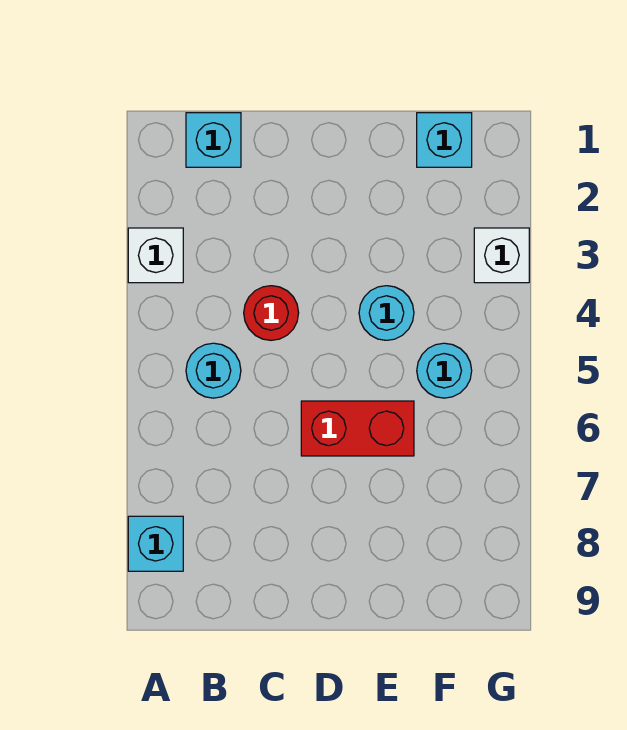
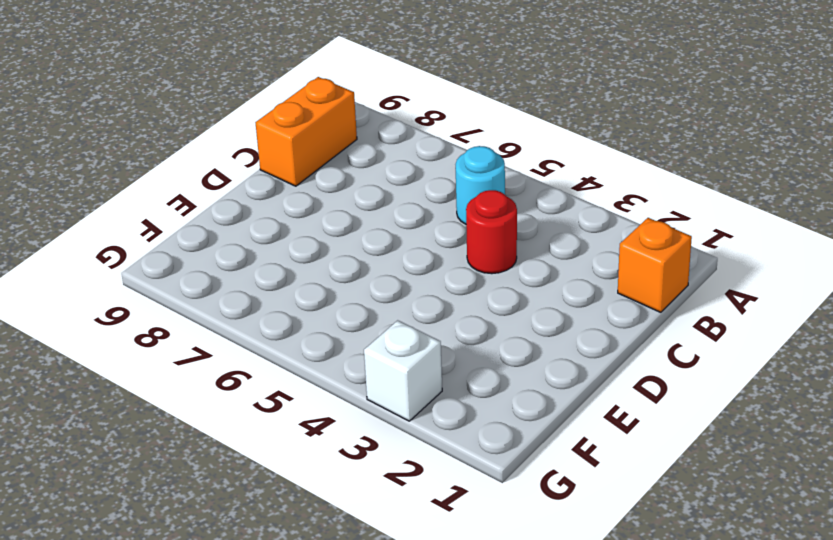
orange 1x1 brick [618,218,692,312] -> cyan 1x1 brick [186,113,241,167]
orange 1x2 brick [256,77,357,186] -> none
none -> white 1x1 brick [128,228,183,283]
none -> cyan 1x1 brick [128,516,183,571]

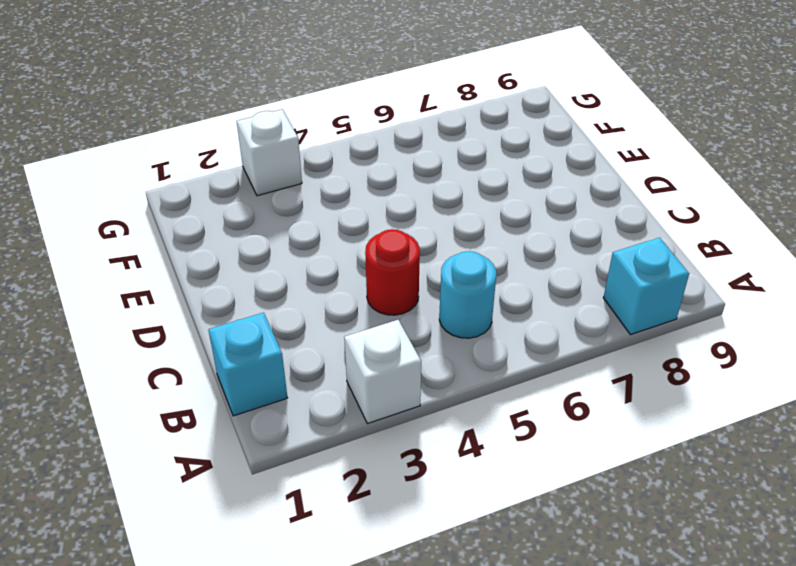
none -> red 1x2 brick [301,401,414,456]
none -> cyan 1x1 round brick [359,286,414,340]

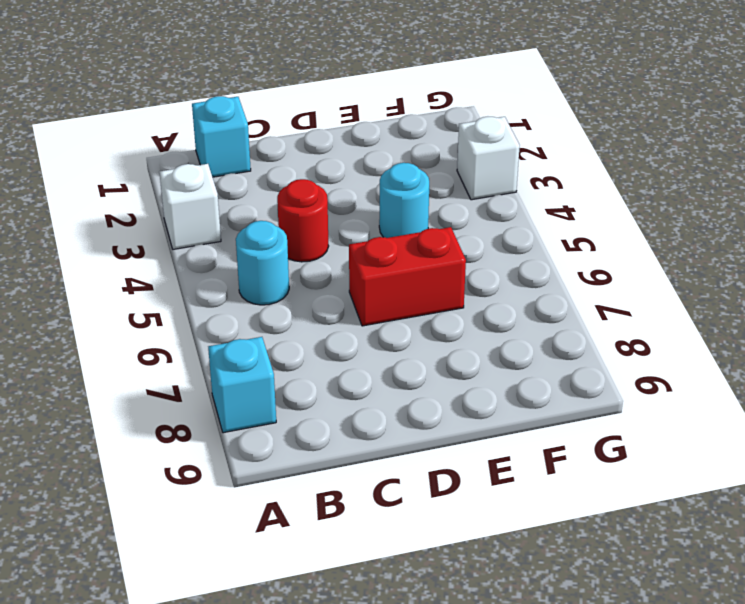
none -> cyan 1x1 brick [417,113,472,167]
none -> cyan 1x1 round brick [417,343,472,398]

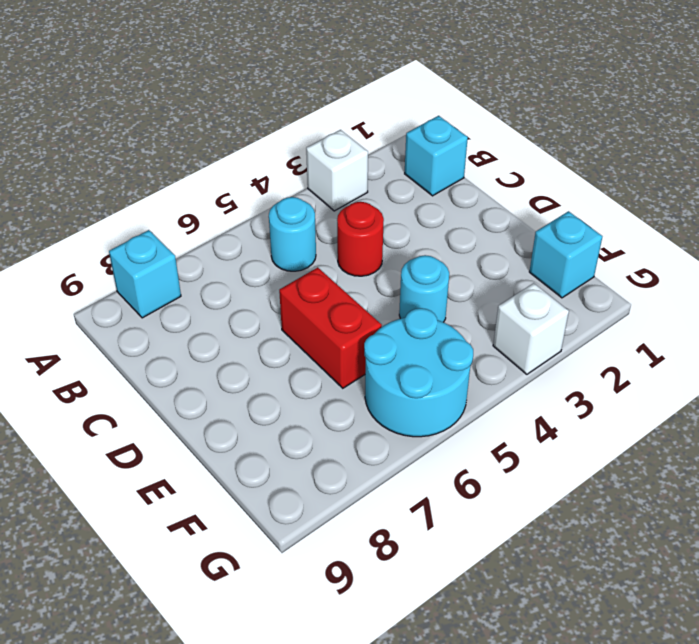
cyan 2x2 round brick [364,308,473,437] -> cyan 1x1 round brick [417,343,472,398]

